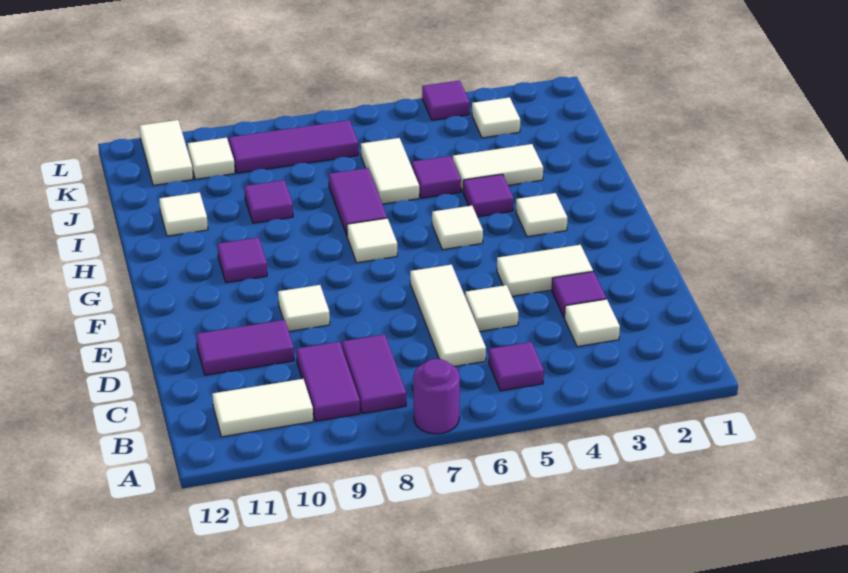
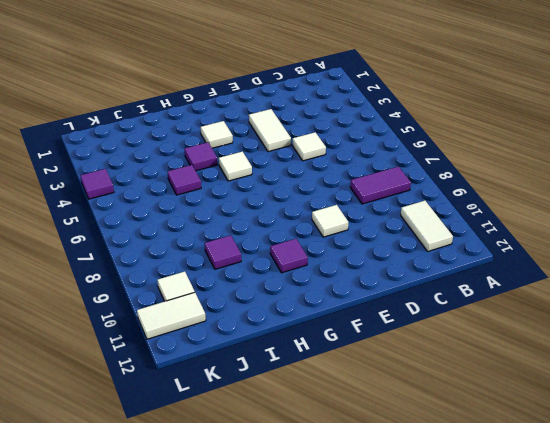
none -> purple 1x1 round brick [414,359,460,434]
none -> purple 1x1 tile [488,342,544,391]
none -> purple 1x2 tile [296,342,360,421]

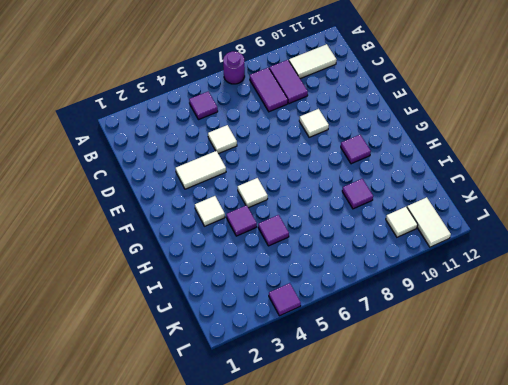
none -> white 1x1 tile [565,299,620,347]
none -> white 1x3 tile [410,265,486,367]
none -> purple 1x1 tile [552,272,606,318]

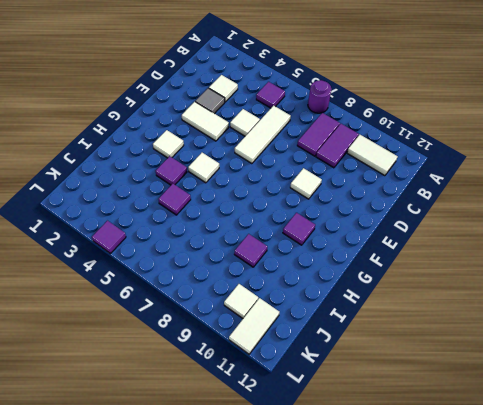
grey 1x1 tile [195,88,225,114] -> purple 1x1 tile [552,272,606,318]
none -> purple 1x2 tile [196,320,294,375]
none -> white 1x1 tile [347,218,397,263]
none -> purple 1x2 tile [329,168,387,235]

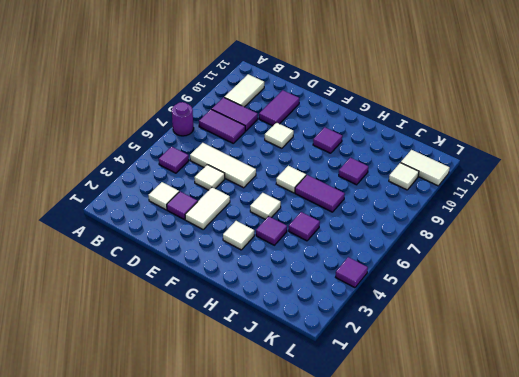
none -> white 1x2 tile [453,144,543,191]
none -> white 1x2 tile [361,138,419,204]
none -> white 1x1 tile [159,192,208,236]

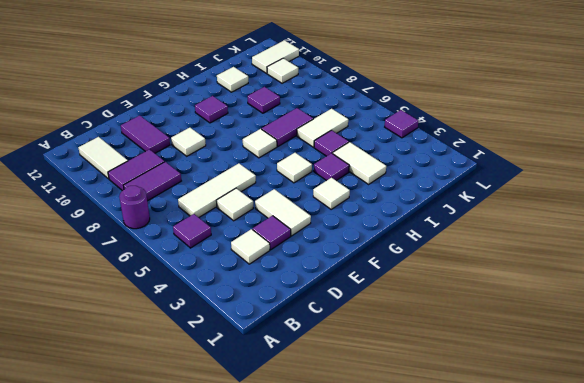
none -> white 1x1 tile [472,97,520,138]
none -> purple 1x3 tile [229,120,359,173]

